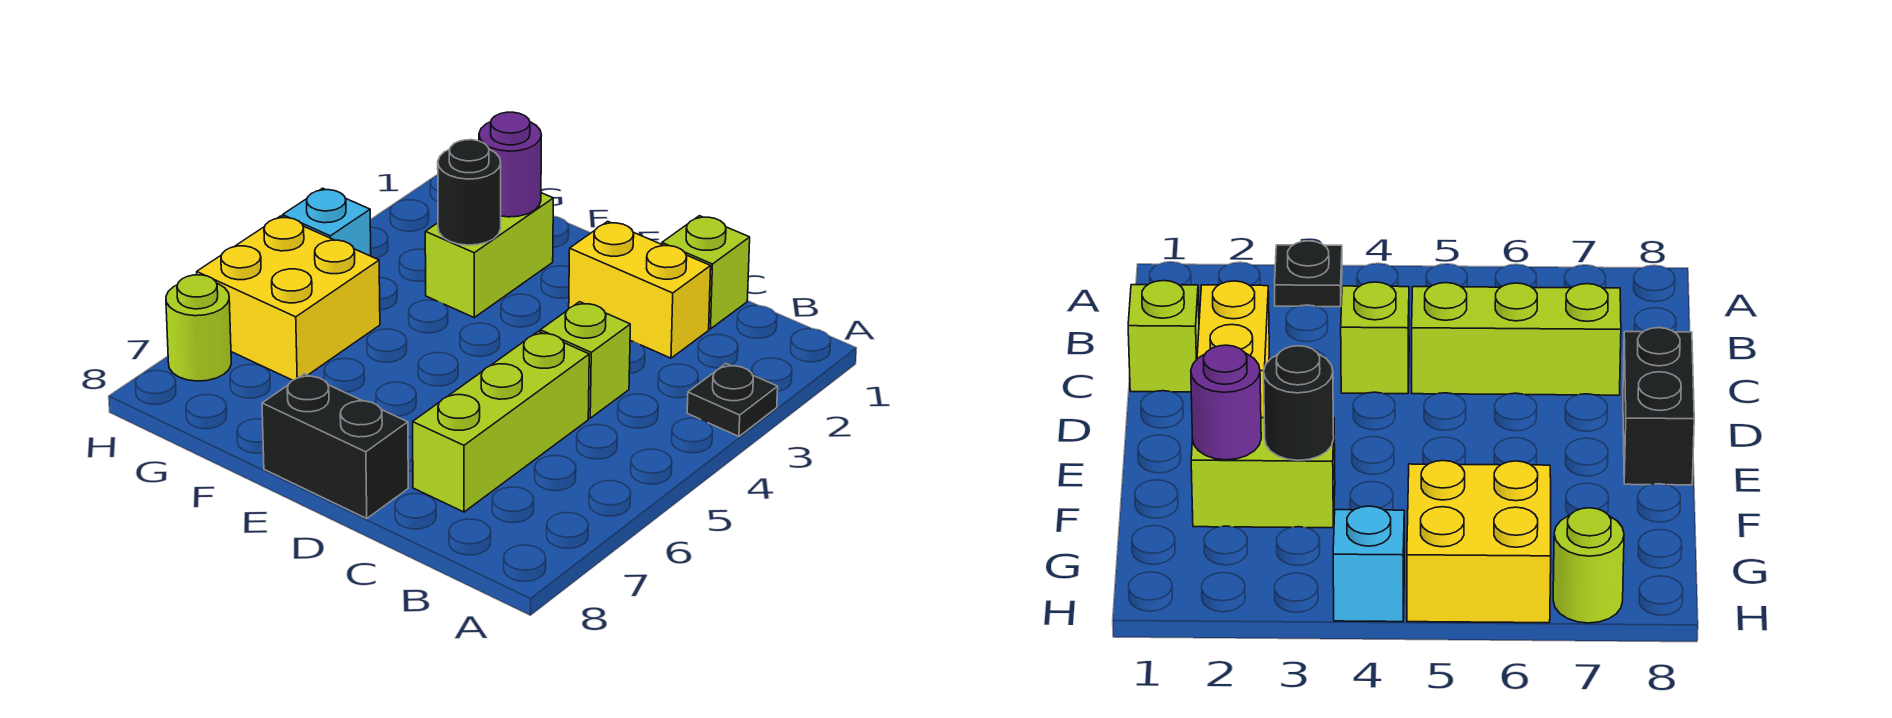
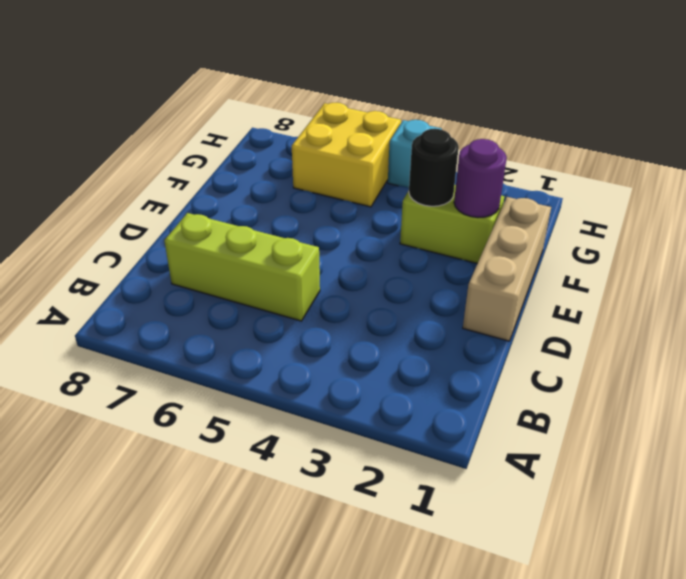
tan 1x3 brick [463,197,551,341] -> none
none -> black 1x1 plate [687,364,778,436]
none -> lime 1x1 brick [662,216,750,329]
none -> yellow 1x2 brick [569,221,711,358]

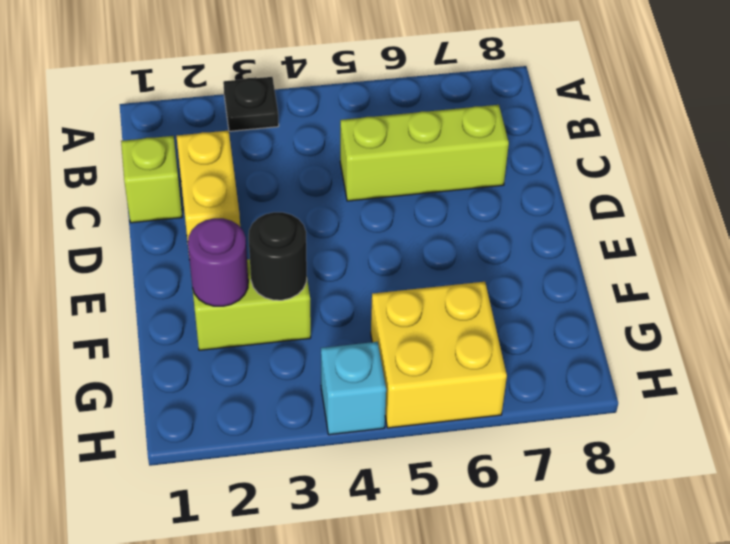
none -> lime 1x1 brick [540,302,630,418]
none -> black 1x2 brick [262,374,408,518]
none -> lime 1x1 round brick [166,275,231,381]

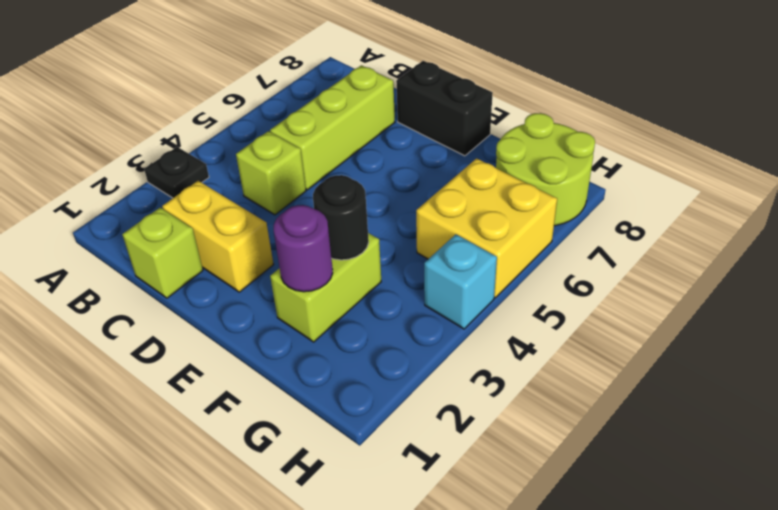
lime 2x2 round brick [496,113,595,226] -> lime 1x1 round brick [166,275,231,381]

